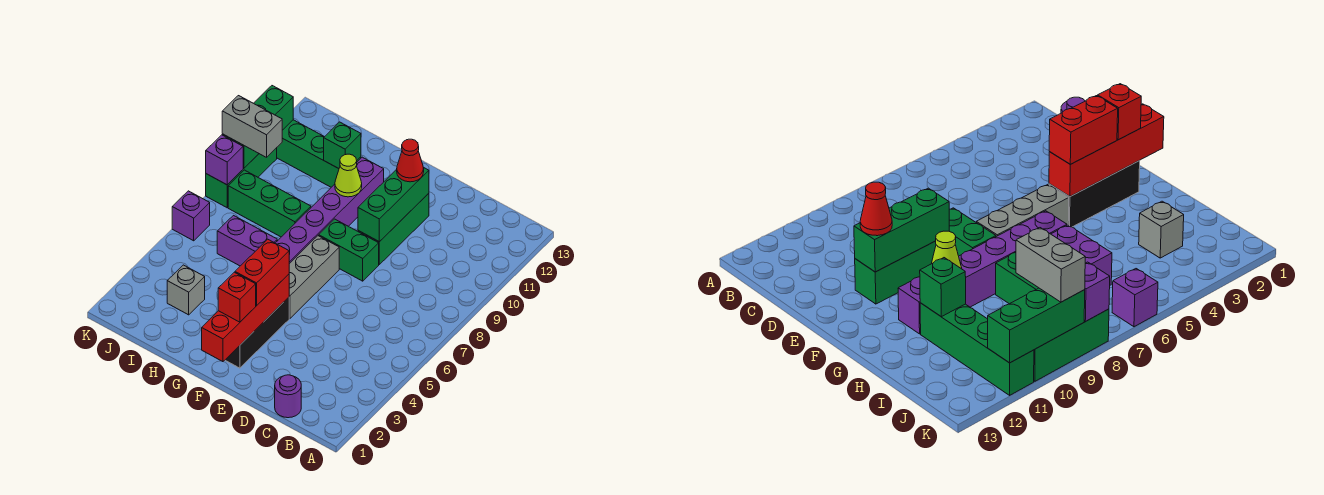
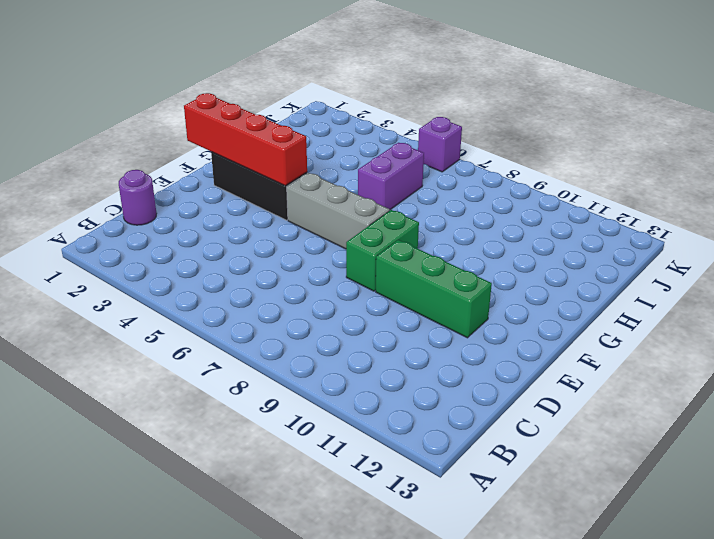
none -> purple 1x6 brick [275,157,384,264]
none -> green 1x3 brick [228,170,311,237]
none -> green 1x4 brick [277,120,361,187]

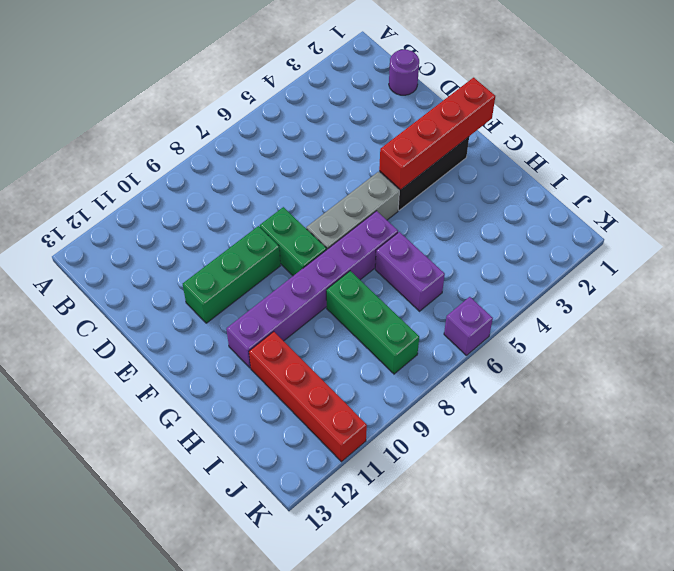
red 1x4 brick [249,332,367,462] -> green 1x4 brick [277,120,361,187]
none -> grey 1x1 brick [167,265,205,315]
none -> green 1x3 brick [206,148,277,208]
none -> green 1x3 brick [358,167,429,242]

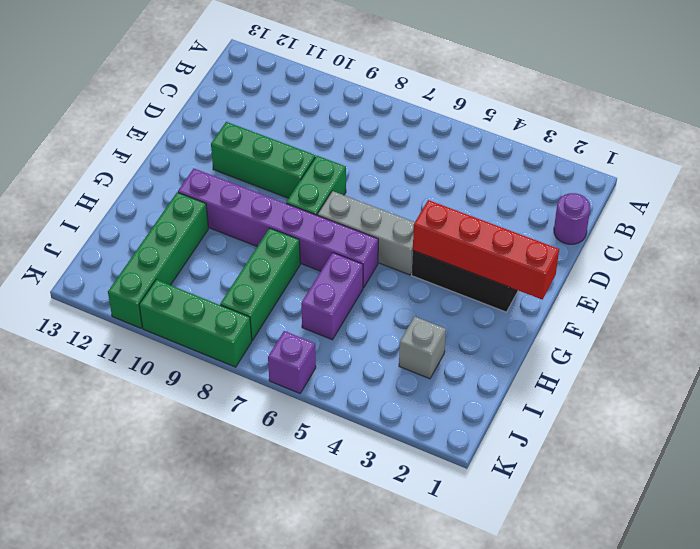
none -> green 1x3 brick [358,167,429,242]
none -> lime 1x1 cone [335,154,362,197]
none -> green 1x1 brick [324,122,361,169]

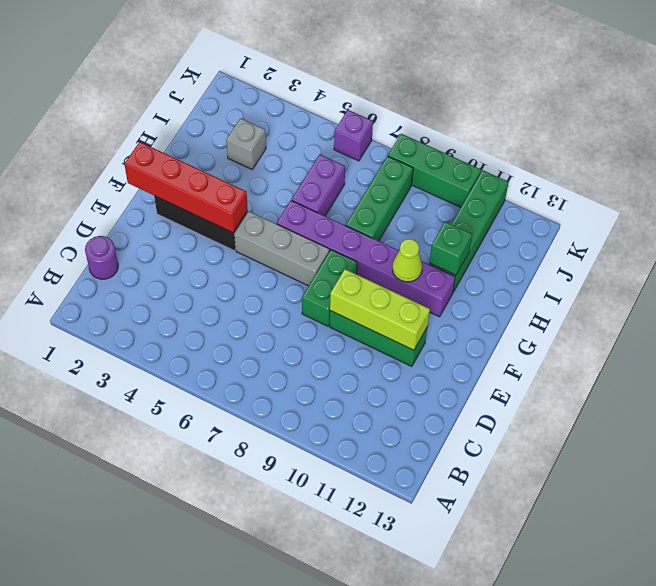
lime 1x3 brick [330,269,430,350] -> green 1x3 brick [358,167,429,242]
none -> purple 1x1 brick [206,135,243,185]
none -> green 1x3 brick [222,86,293,168]
none -> red 1x1 cone [397,139,424,182]

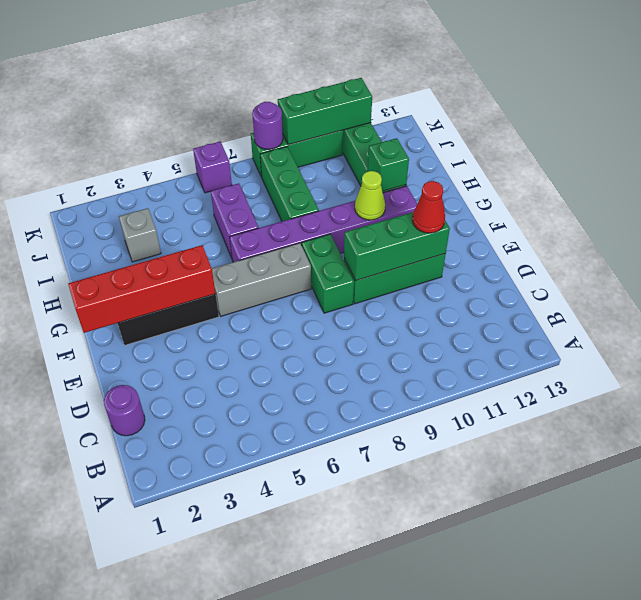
purple 1x1 round brick [252,102,283,149] -> purple 1x1 brick [206,135,243,185]
none -> red 1x1 brick [218,272,256,322]
none -> red 1x2 brick [235,239,289,306]
none -> grey 1x2 brick [222,96,282,157]

